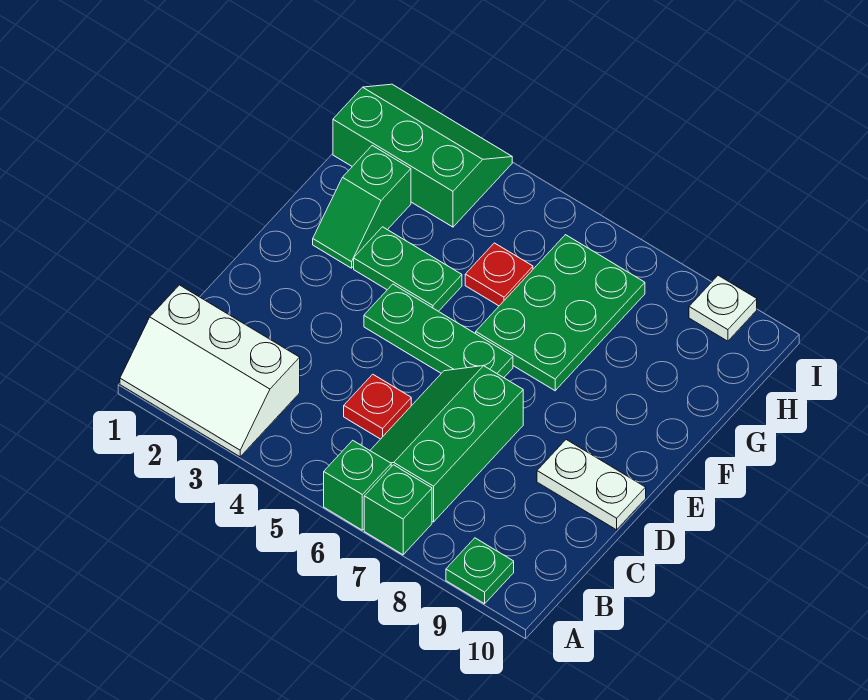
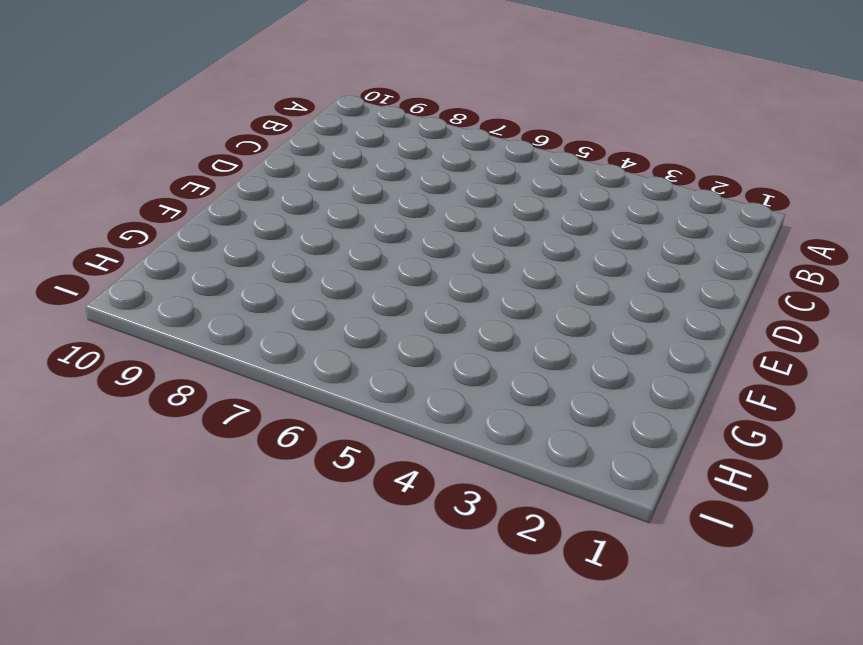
none -> white 2x3 slope [120,285,300,457]
none -> green 1x1 brick [324,440,391,530]
none -> green 1x1 brick [364,465,432,555]

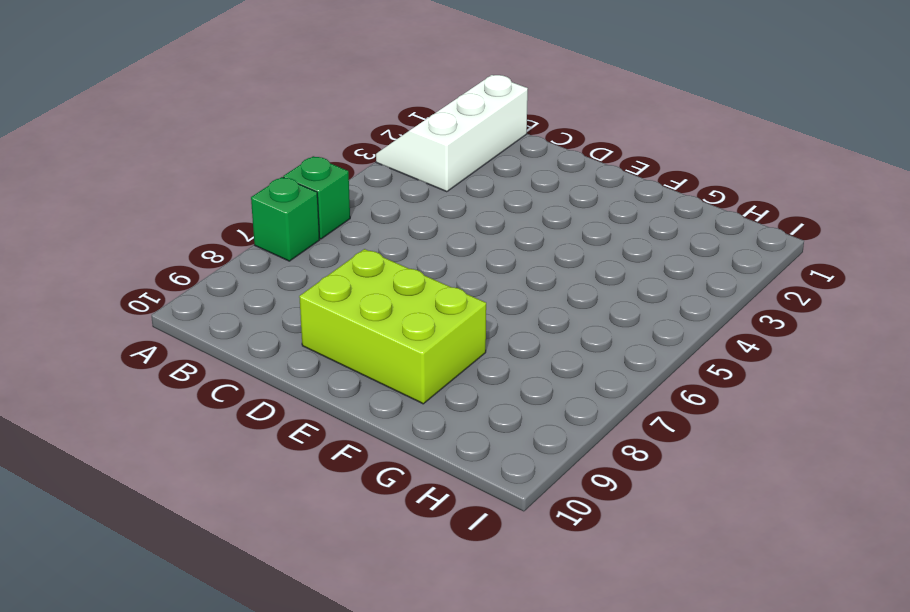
lime 2x3 brick [299,249,486,404] -> white 1x2 plate [537,440,646,530]
none -> green 1x1 plate [446,538,514,604]
none -> green 2x3 slope [370,366,523,522]
none -> red 1x1 plate [344,374,411,439]

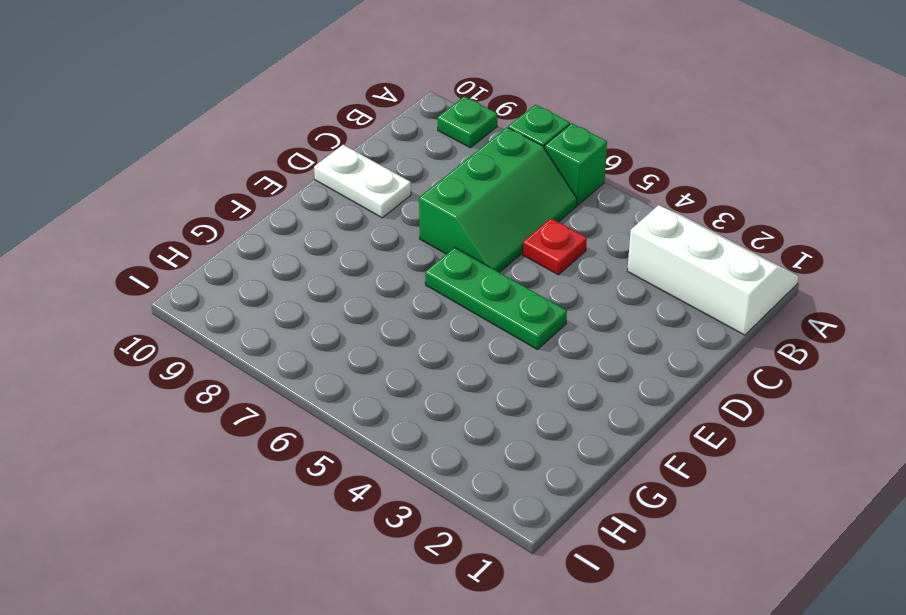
none -> green 1x2 slope [313,146,411,268]
none -> green 1x2 plate [354,227,462,311]
none -> green 2x3 plate [476,235,645,391]

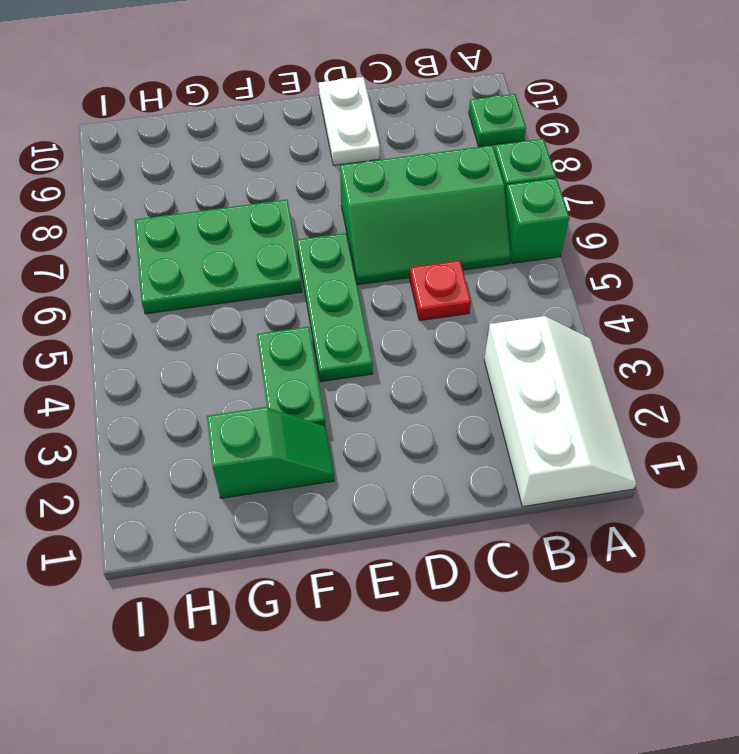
none -> red 1x1 plate [465,243,533,306]
none -> green 2x3 slope [333,84,512,227]
none -> white 1x1 plate [689,275,757,341]

